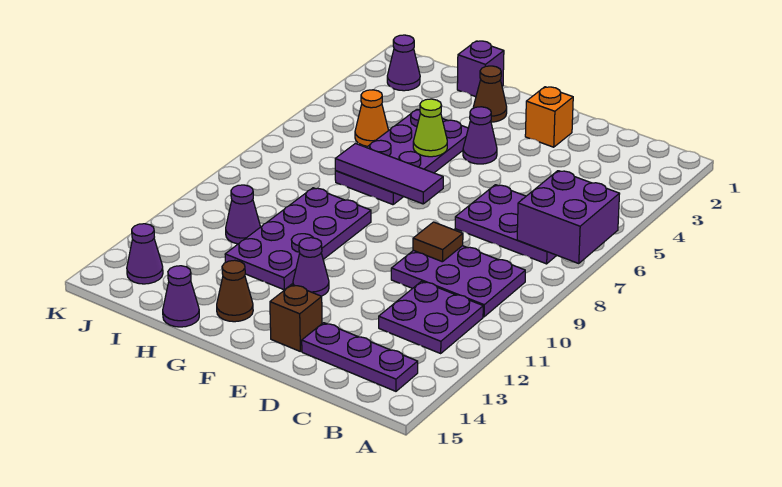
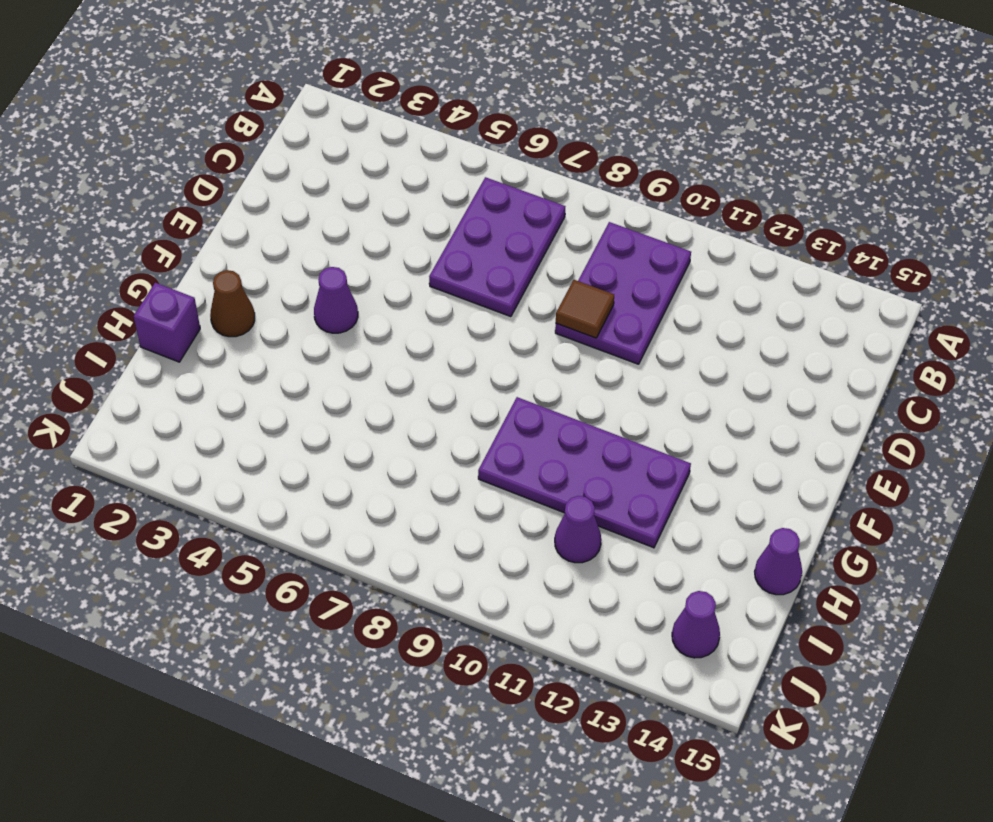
none -> purple 2x2 plate [379,281,483,353]
none -> purple 1x3 plate [302,323,418,391]
none -> orange 1x1 brick [525,87,573,147]

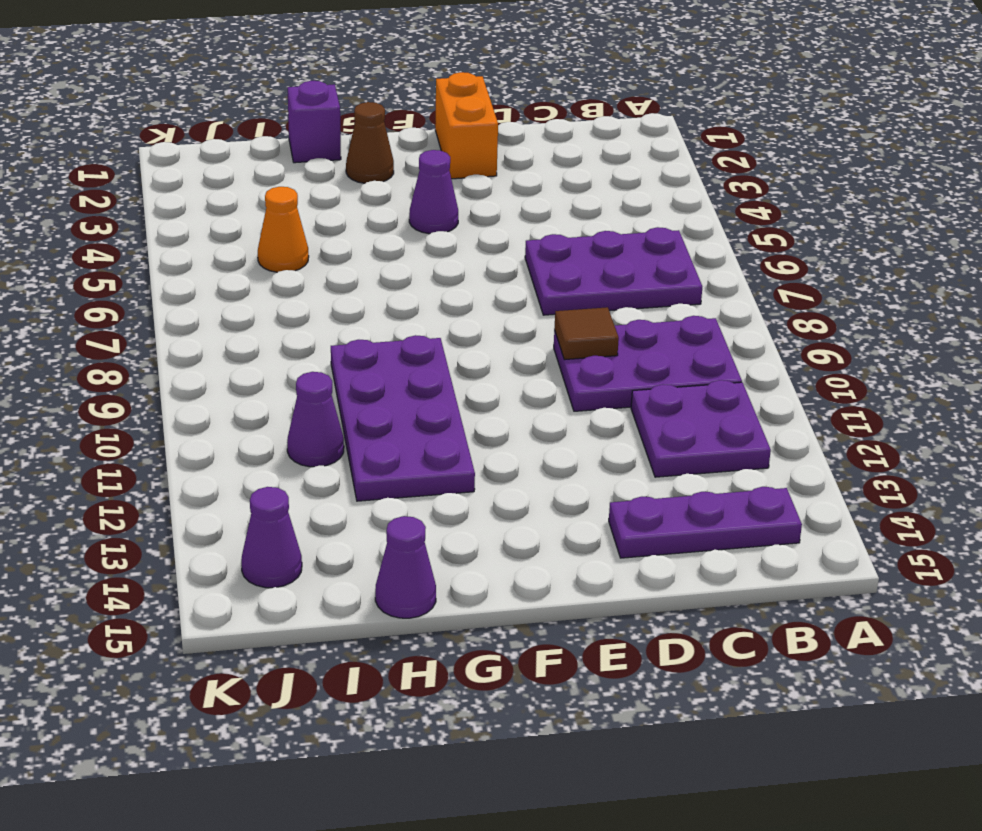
orange 1x2 brick [435,72,498,179] -> orange 1x1 brick [525,87,573,147]
none -> brown 1x1 brick [270,285,322,351]
none -> purple 1x1 cone [293,238,329,296]
none -> purple 2x4 plate [335,109,468,205]

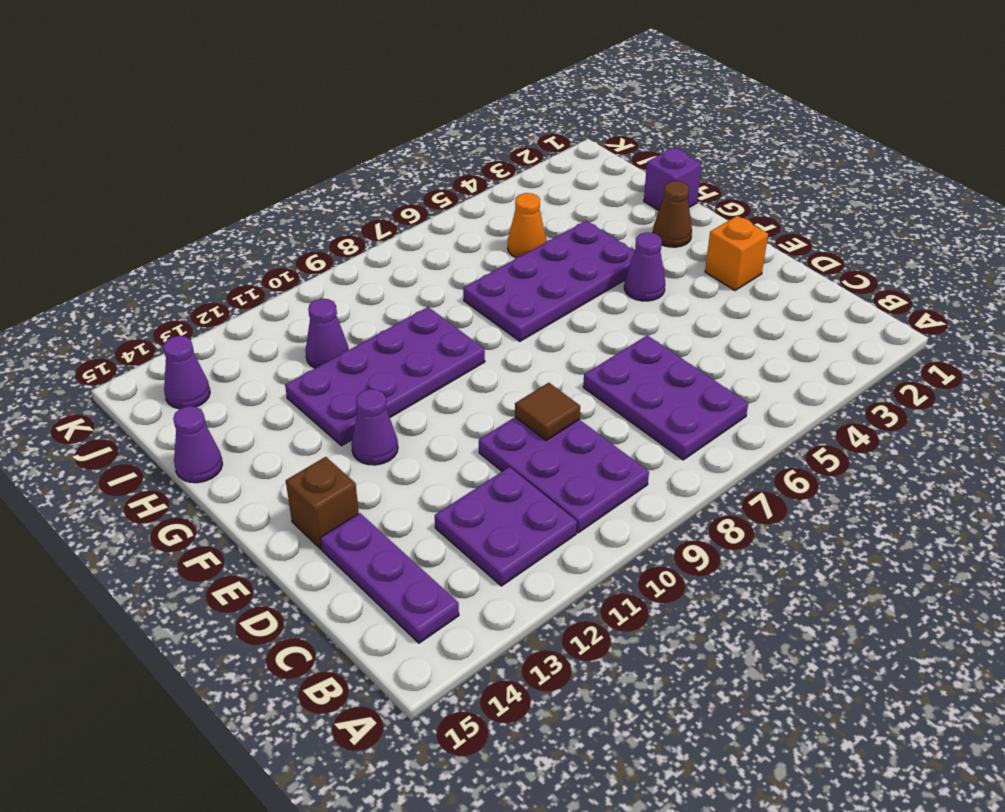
none -> brown 1x1 cone [217,260,253,322]
none -> purple 1x1 cone [387,35,420,91]
none -> purple 2x2 brick [517,171,619,264]

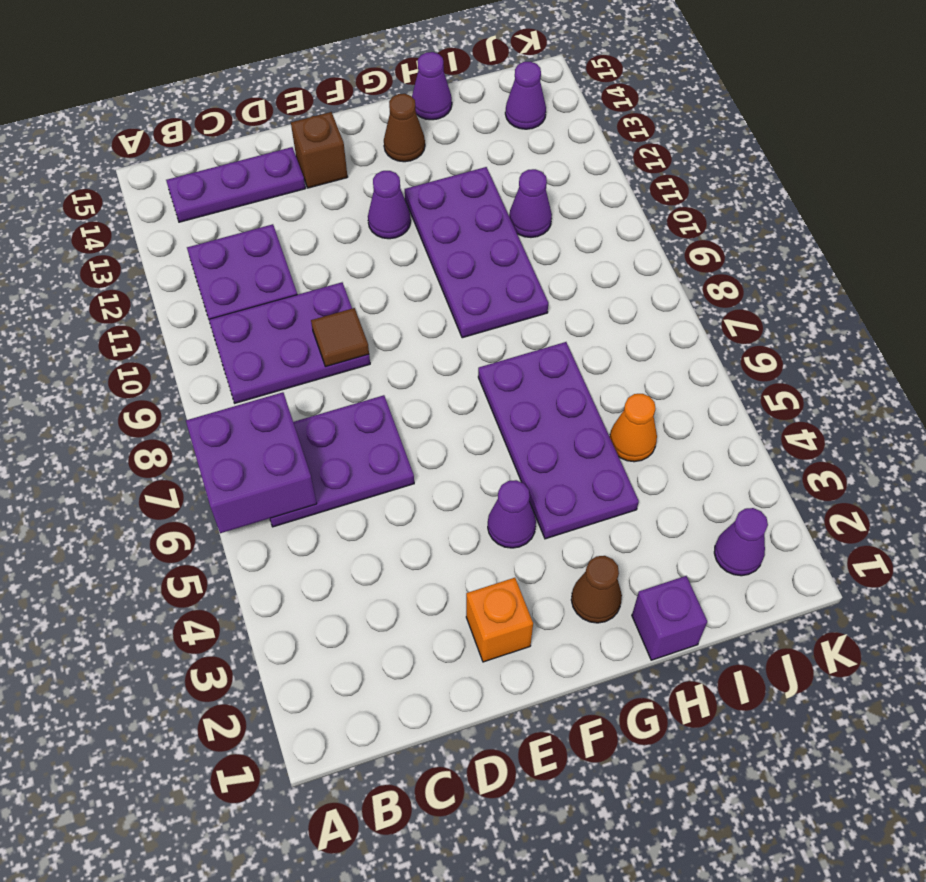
none -> purple 1x3 tile [335,144,443,204]
none -> lime 1x1 cone [413,99,447,157]

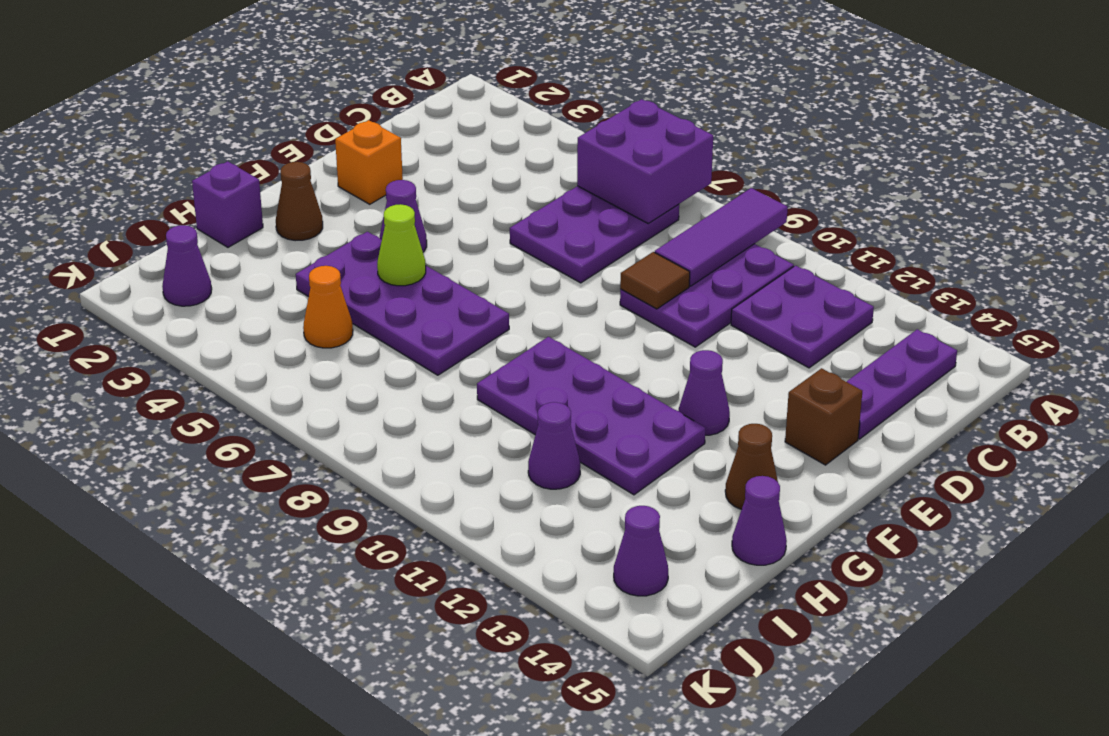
purple 1x3 tile [655,188,788,286] -> purple 1x3 tile moved to [335,144,443,204]

